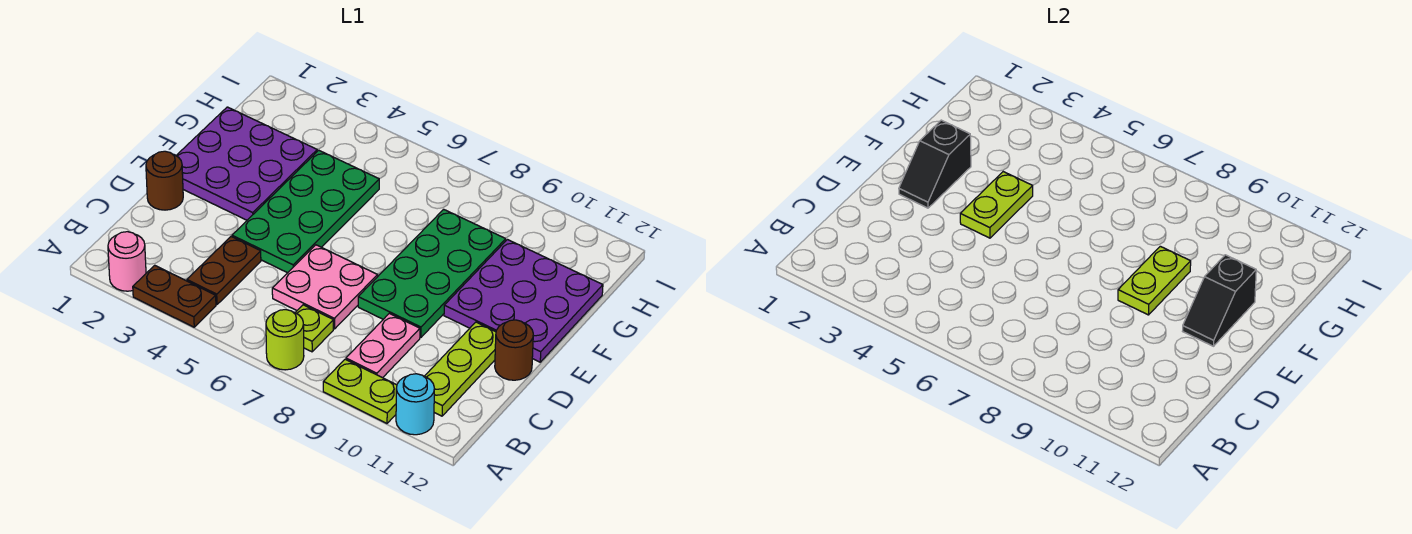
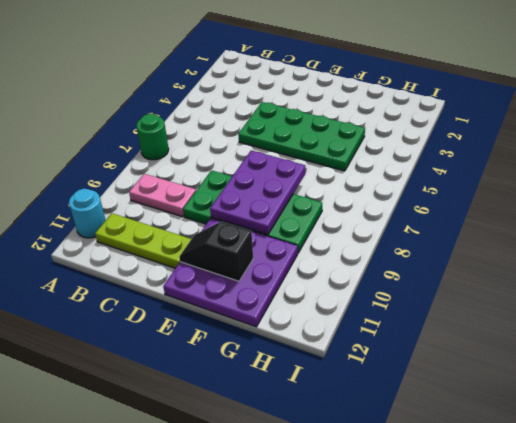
green 1x1 round brick [136,114,169,160] -> lime 1x1 round brick [266,310,304,370]
purple 2x3 plate [210,151,305,235] -> lime 1x2 plate [1118,246,1191,315]
none -> pink 1x1 round brick [108,232,146,291]
none -> brown 1x2 plate [133,265,216,327]
none -> lime 1x2 plate [323,359,397,423]

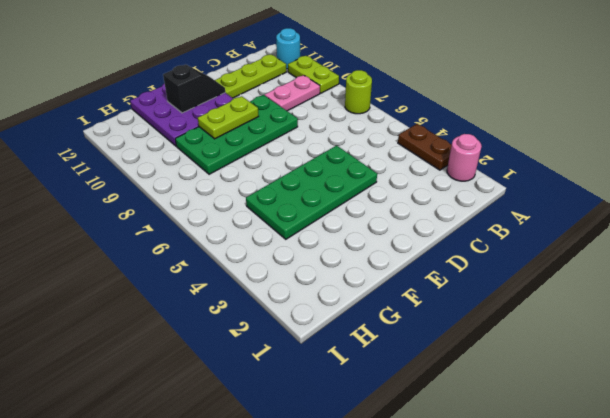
none -> brown 1x2 plate [187,237,261,305]
none -> lime 1x1 plate [295,305,333,352]
none -> pink 2x2 plate [272,245,378,329]

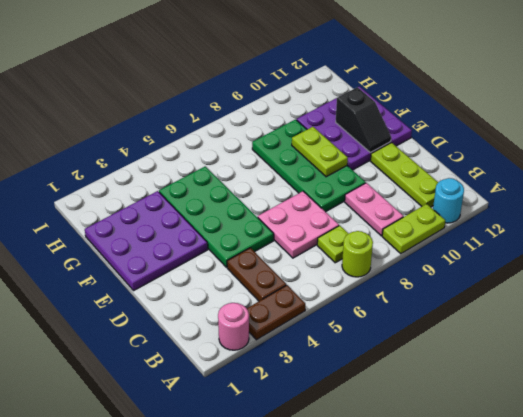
none -> brown 1x1 round brick [146,151,183,210]
none -> brown 1x1 round brick [495,320,533,380]
none -> black 1x2 slope [899,120,971,208]

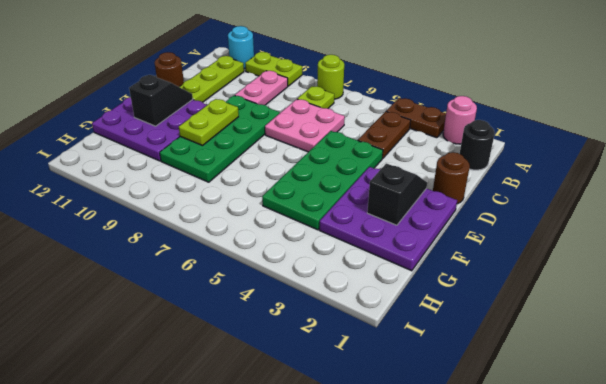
black 1x1 round brick [460,120,495,170] -> none
none -> lime 1x2 plate [960,172,1033,238]

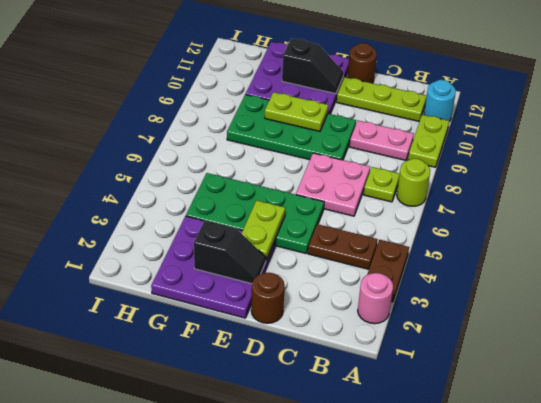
lime 1x2 plate [241,200,285,260] -> lime 1x2 plate turned to [960,172,1033,238]

